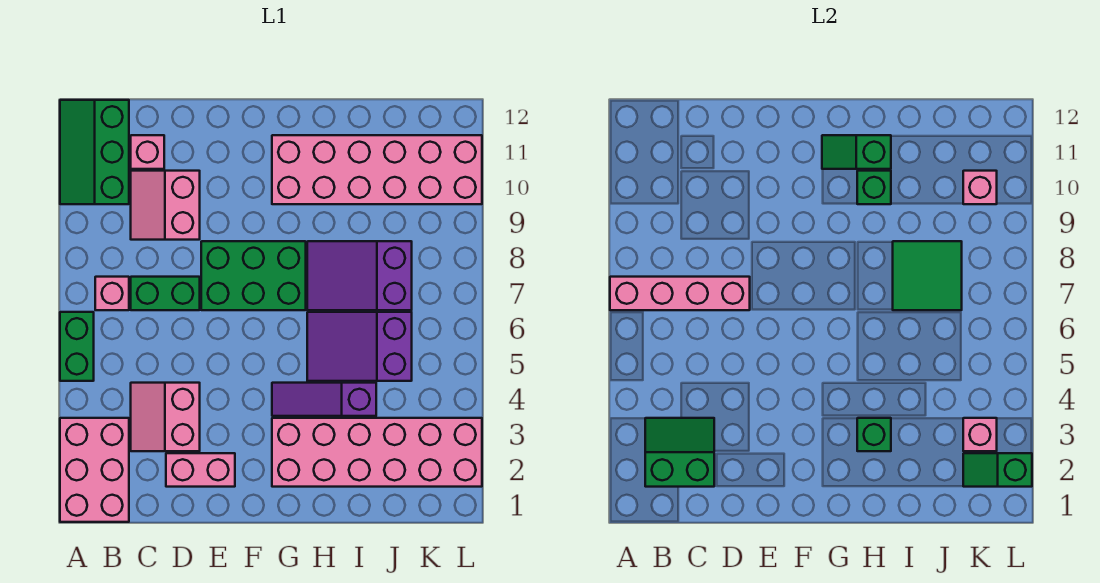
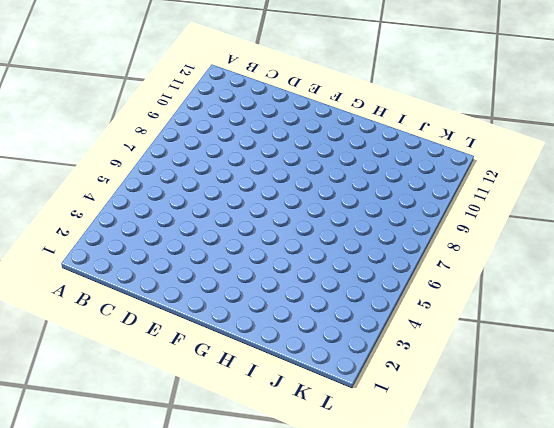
none -> pink 2x3 brick [60,418,129,522]
none -> green 1x2 brick [60,312,94,381]
none -> green 2x3 slope [60,100,129,204]

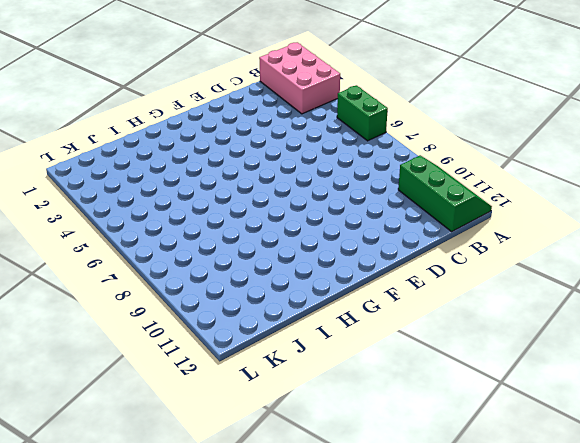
none -> pink 1x1 brick [95,277,129,310]
none -> pink 2x2 slope [131,383,200,451]
none -> green 1x2 brick [131,277,200,310]

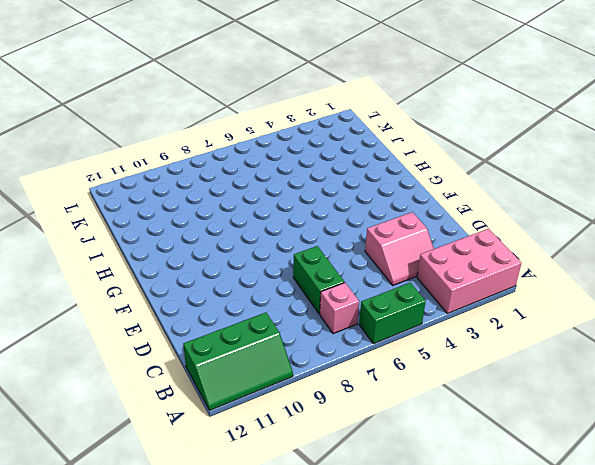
none -> pink 2x2 slope [131,171,200,240]
none -> pink 1x1 brick [131,135,164,169]
none -> pink 1x2 brick [166,453,235,487]

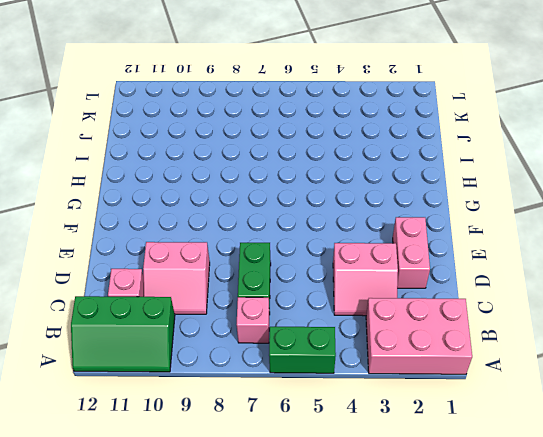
none -> green 2x3 brick [201,241,306,310]
none -> pink 2x6 brick [272,418,482,487]
none -> purple 1x3 slope [272,383,376,416]

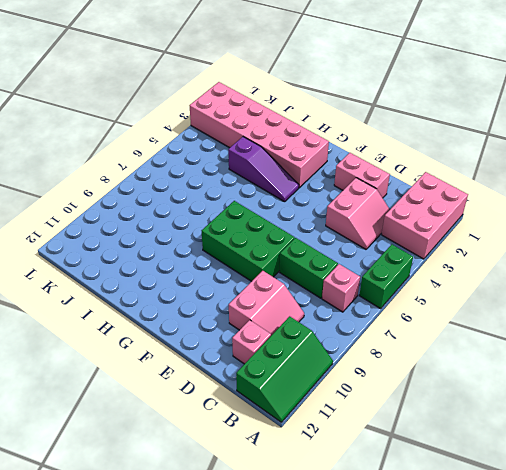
none -> pink 2x6 brick [272,135,482,204]
none -> purple 2x3 slope [307,312,412,381]
none -> purple 2x3 slope [307,241,412,310]

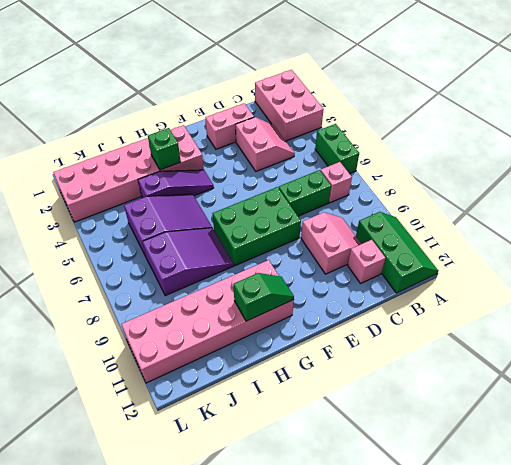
none -> pink 1x4 brick [610,277,750,310]
none -> green 2x2 slope [645,418,714,487]
none -> green 1x1 brick [857,171,891,204]

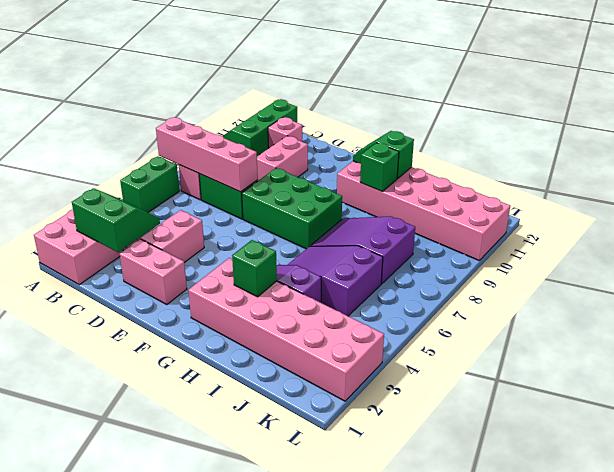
none -> green 2x2 tile [893,241,962,310]
none -> green 1x2 slope [963,453,1032,487]
none -> pink 1x1 brick [963,418,997,451]

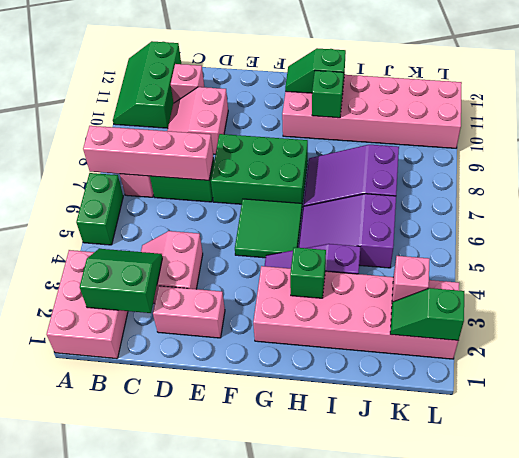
green 2x2 tile [235,199,302,258] -> green 2x2 tile moved to [893,241,962,310]
none -> pink 1x1 brick [963,171,997,204]

